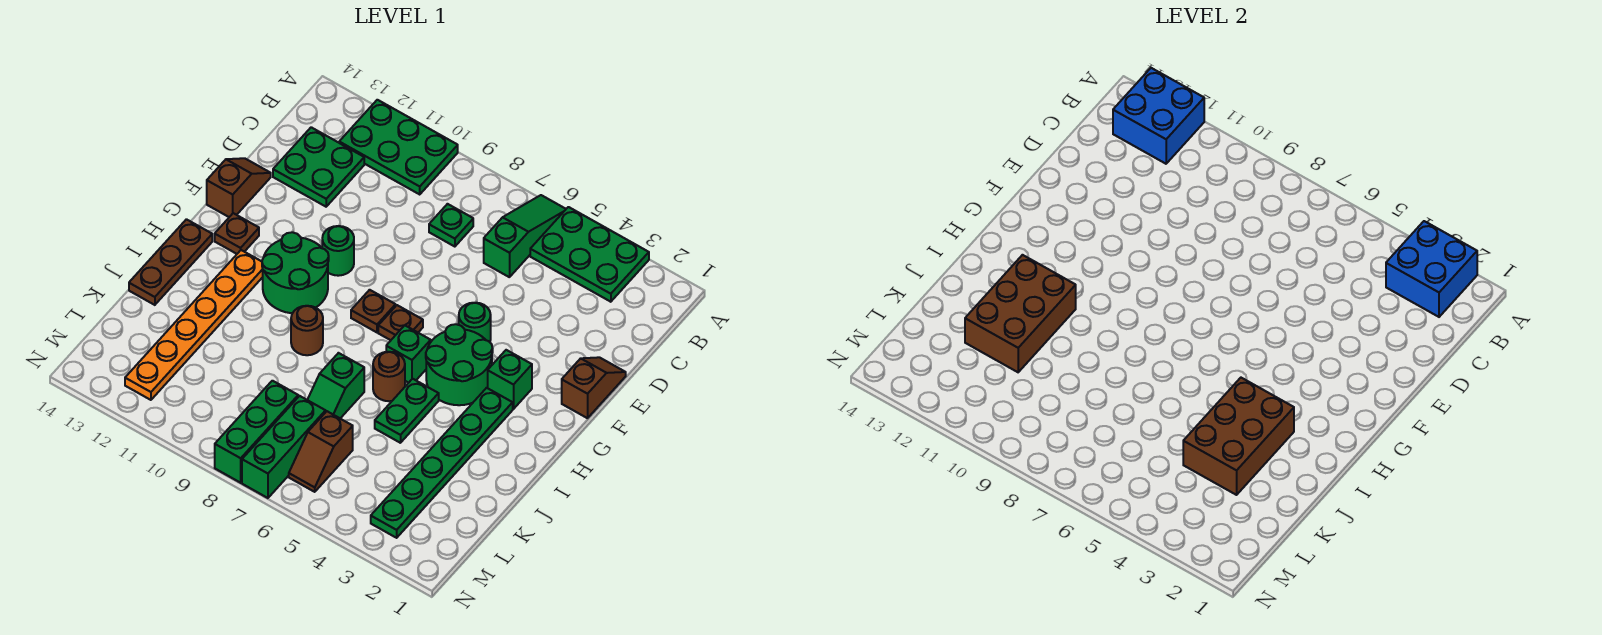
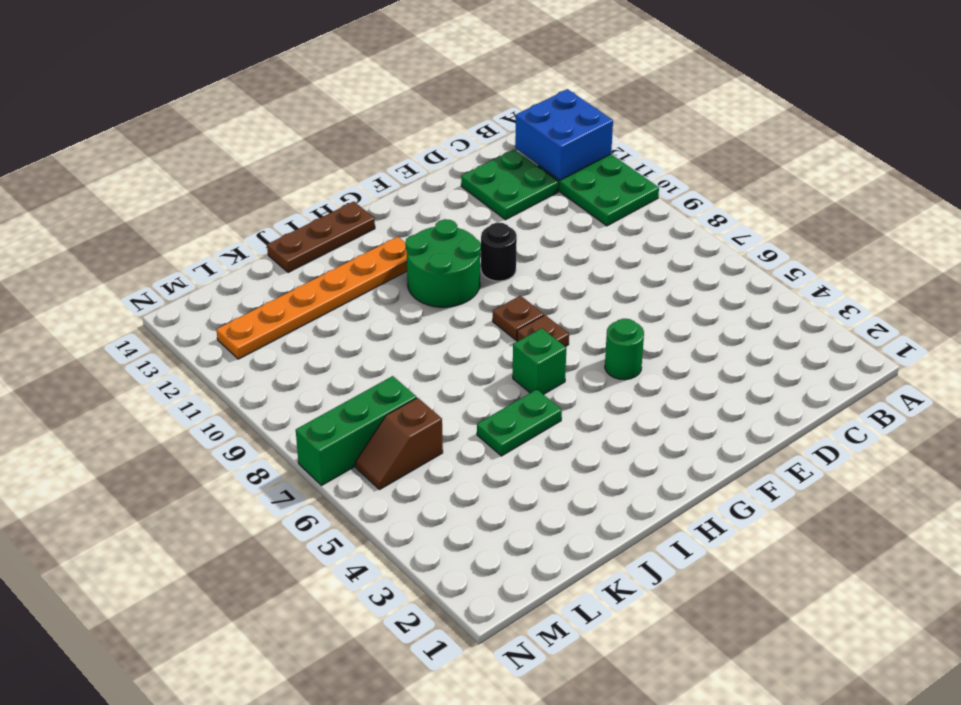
black 1x1 round brick [481,223,517,281] -> green 1x1 round brick [322,226,354,276]
none -> green 2x3 plate [530,207,649,302]
none -> green 1x3 slope [484,195,566,277]
none -> green 1x1 plate [429,204,473,247]
none -> brown 1x2 slope [562,357,626,418]

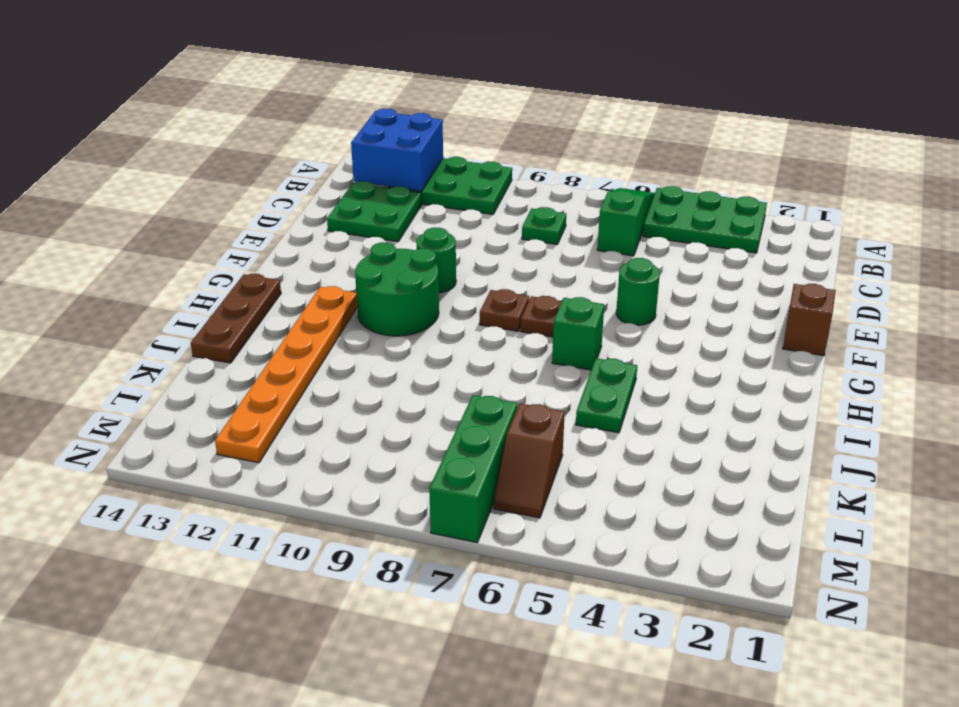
none -> brown 1x2 slope [207,158,271,217]
none -> green 1x1 brick [488,350,532,409]
none -> green 2x2 round brick [426,324,493,405]
none -> brown 1x1 plate [215,213,259,254]

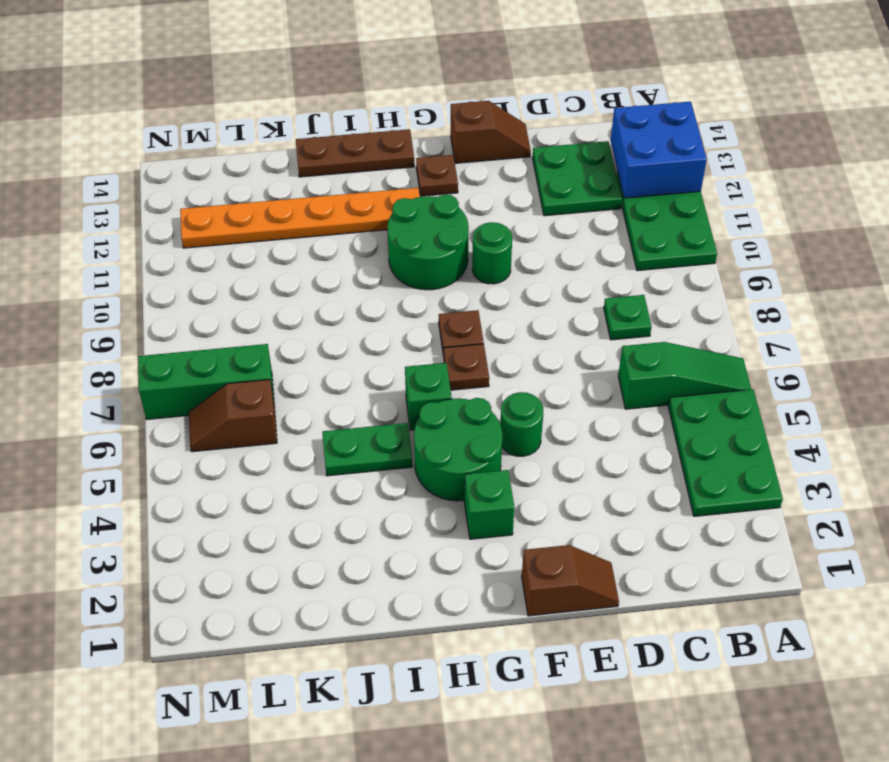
none -> green 1x6 plate [371,388,513,538]
none -> brown 1x1 round brick [373,352,405,401]
none -> brown 1x1 round brick [291,306,323,355]
none -> green 1x2 slope [308,353,364,418]

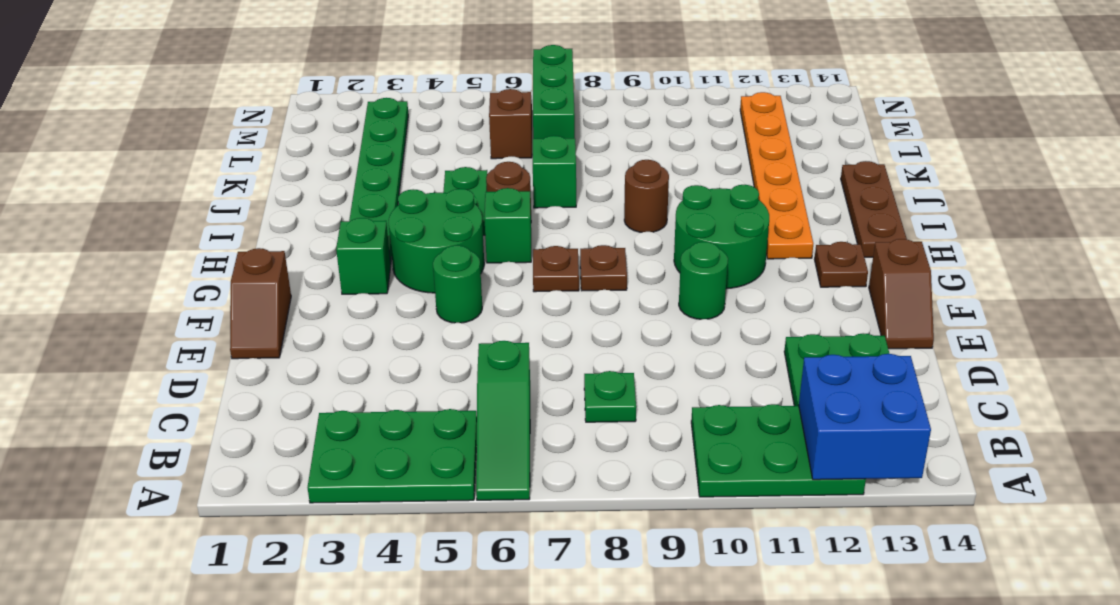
none -> green 1x3 brick [215,381,298,483]
none -> blue 2x2 brick [1386,221,1477,317]
none -> brown 2x3 brick [1183,378,1294,495]
none -> brown 2x3 brick [965,255,1076,372]

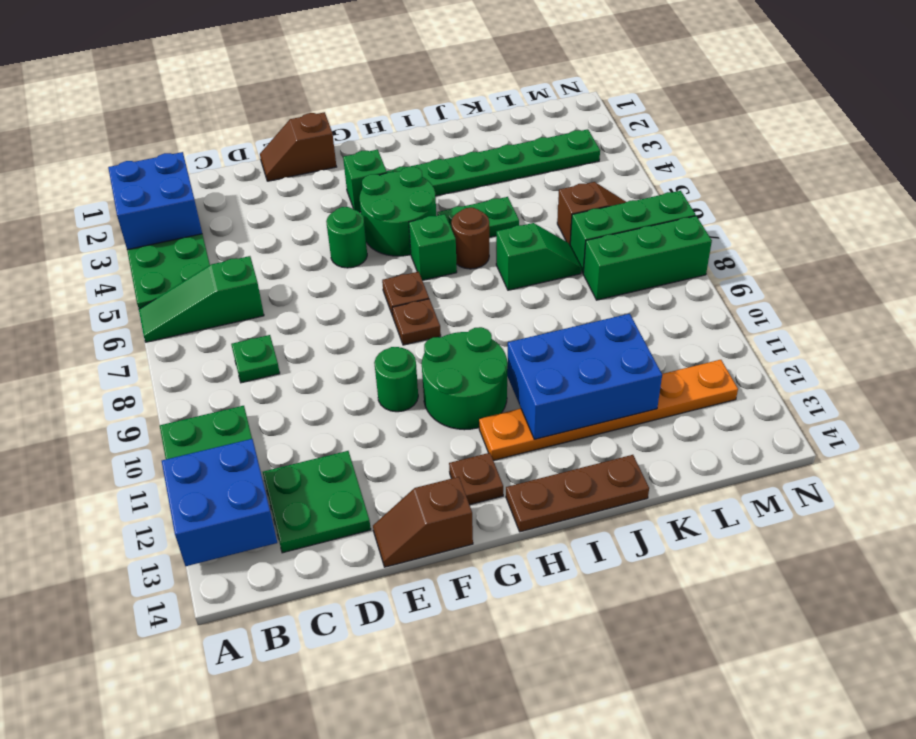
blue 2x3 brick [507,314,662,439] -> brown 2x3 brick [965,255,1076,372]
none -> brown 1x1 round brick [291,306,323,355]
none -> brown 2x3 brick [1183,378,1294,495]

